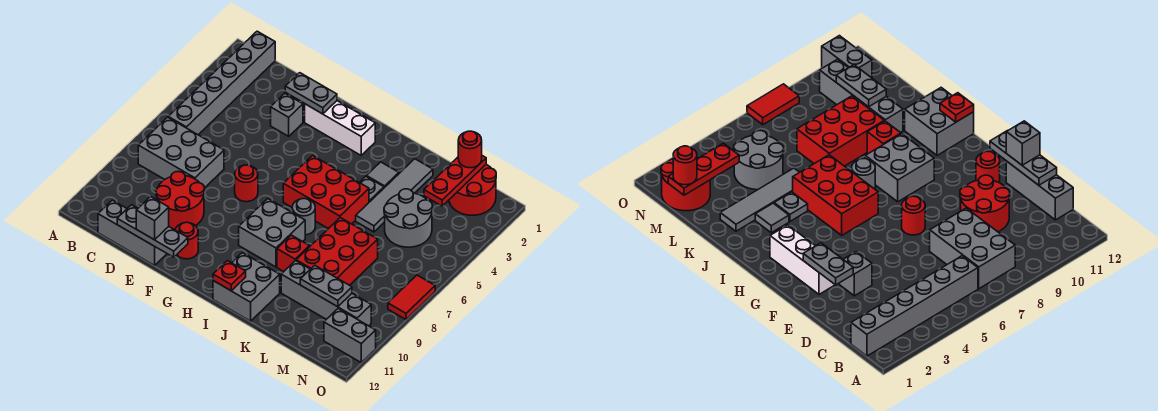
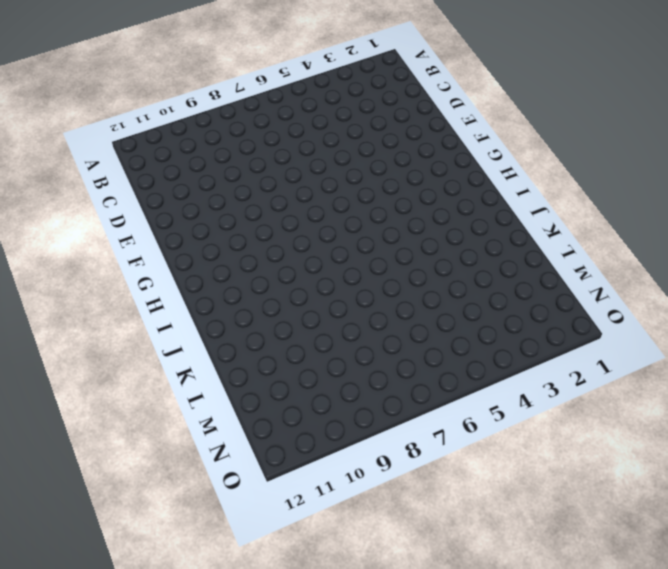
none -> grey 1x6 brick [168,31,275,135]
none -> grey 2x3 brick [138,117,224,188]
none -> grey 1x3 brick [98,200,167,265]

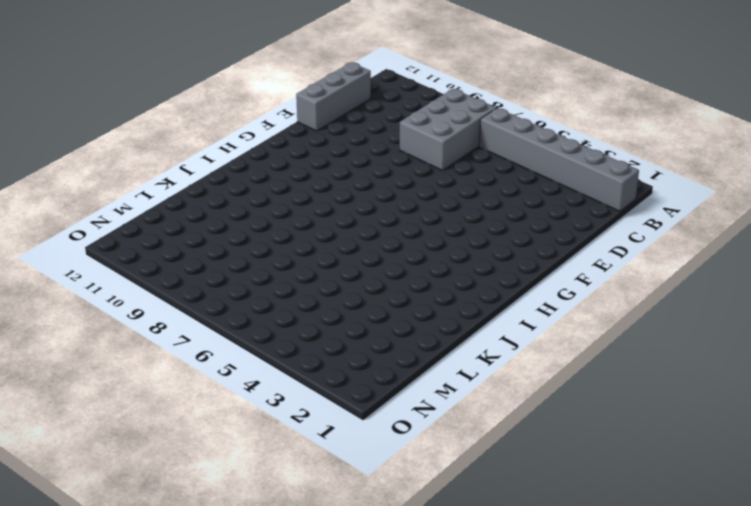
none -> red 2x2 round brick [156,171,205,229]
none -> grey 1x1 brick [271,93,303,136]
none -> white 1x3 brick [305,101,375,155]

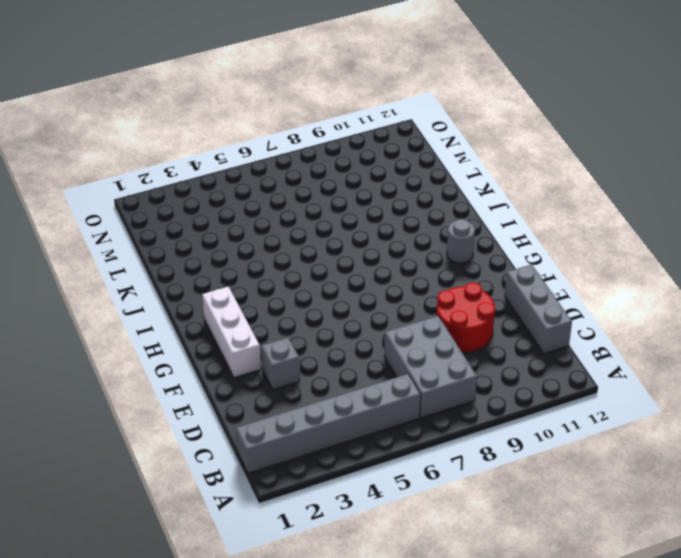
grey 1x1 round brick [447,219,475,263] -> grey 1x1 round brick moved to [292,199,315,235]
none -> red 1x1 round brick [235,165,258,202]
none -> red 1x1 round brick [175,222,198,259]
none -> red 2x3 brick [283,156,369,229]

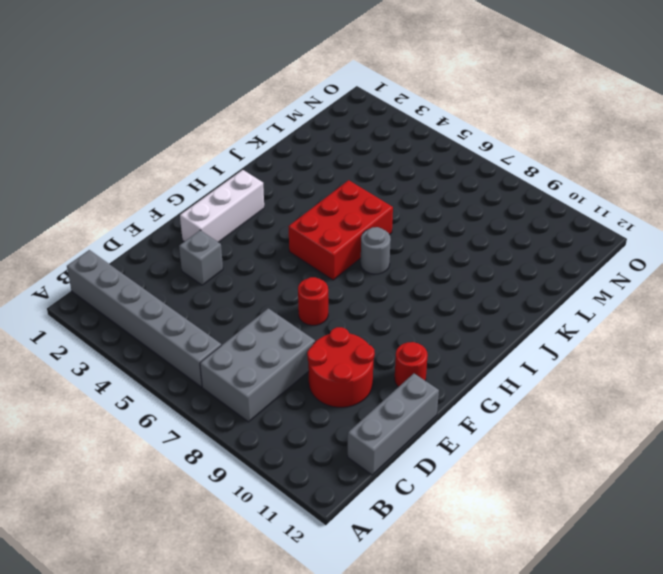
none -> grey 2x2 brick [239,199,305,267]
none -> grey 2x2 brick [213,253,280,321]
none -> grey 1x1 tile [366,162,399,188]

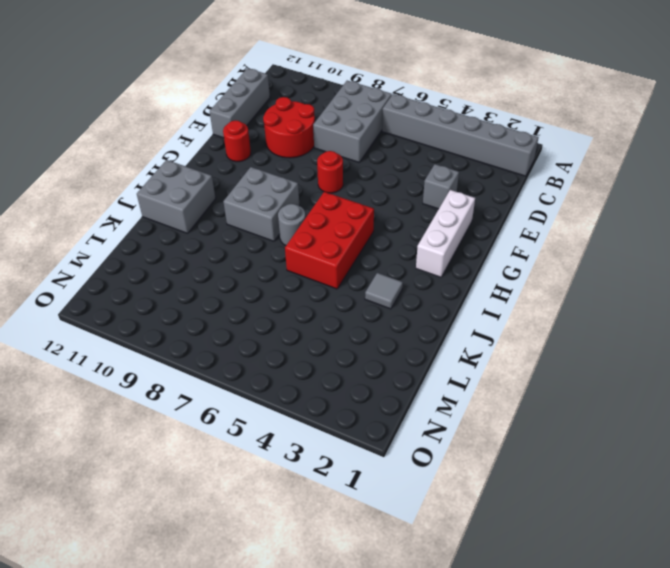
none -> grey 1x1 plate [359,176,384,202]
none -> red 1x1 brick [277,235,309,272]
none -> grey 1x4 tile [356,159,433,232]

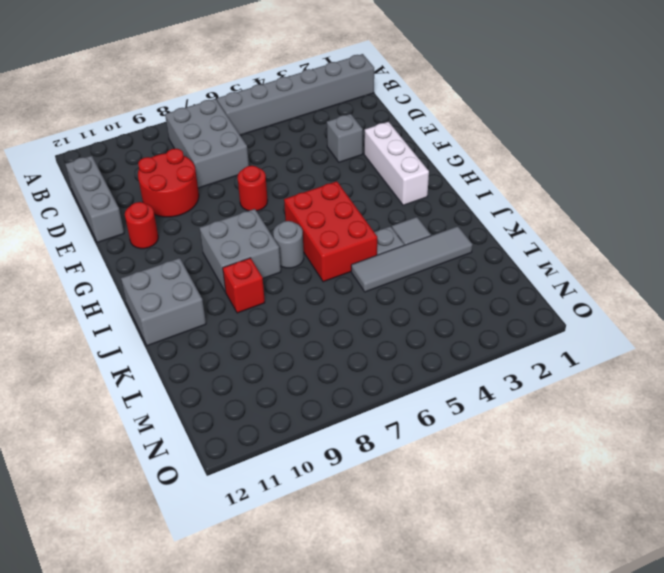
none -> red 2x3 brick [296,218,378,285]
none -> grey 1x4 brick [281,260,371,326]
none -> grey 2x2 round brick [384,189,433,247]

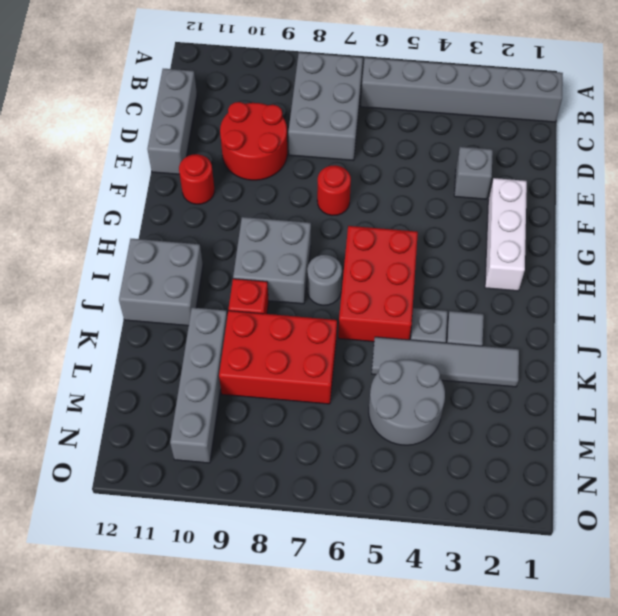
none -> red 2x2 round brick [449,164,496,215]
none -> grey 1x2 brick [324,308,376,362]
none -> red 1x2 tile [388,275,435,319]

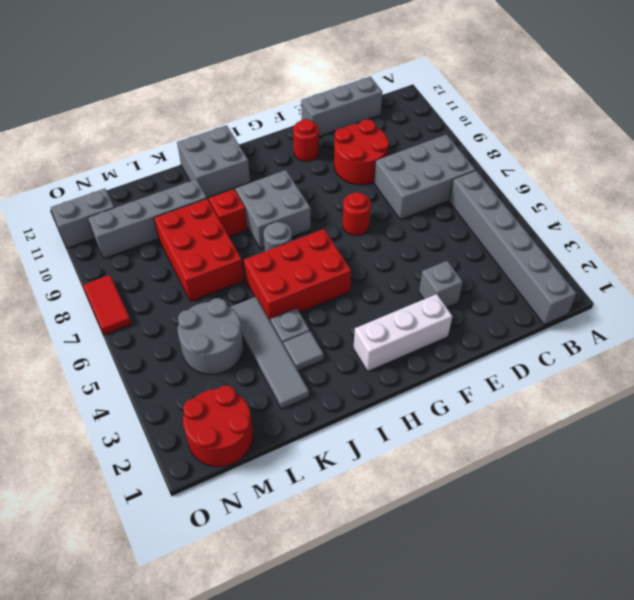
none -> grey 1x3 plate [117,205,188,257]
none -> grey 1x2 plate [285,73,337,114]
none -> red 1x1 plate [213,261,246,291]

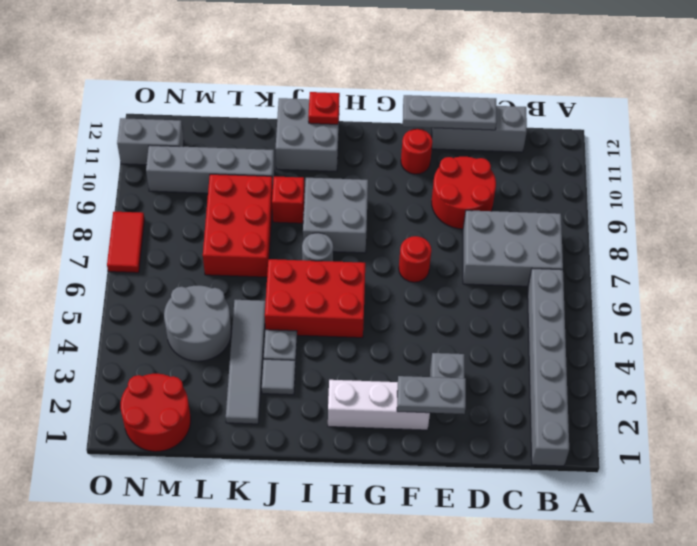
none -> grey 1x2 plate [300,265,352,307]
none -> red 1x3 plate [424,156,486,206]
none -> grey 1x1 brick [136,197,169,240]

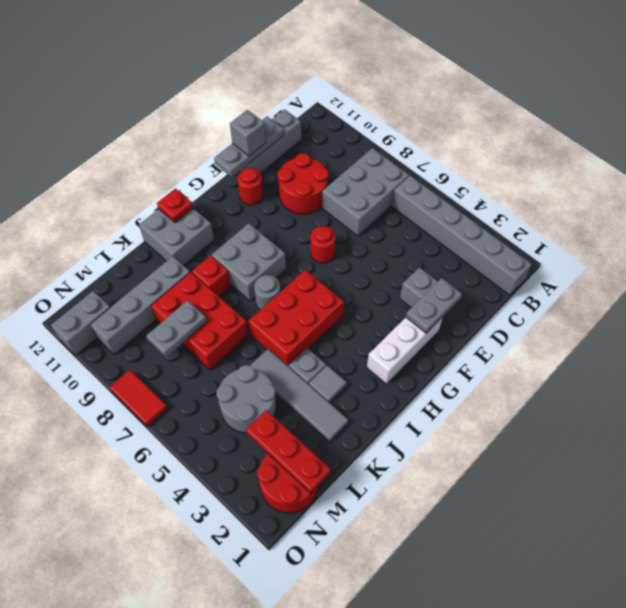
grey 1x2 plate [146,301,207,357] -> grey 1x2 plate moved to [300,265,352,307]
none -> red 1x1 round brick [458,131,482,168]

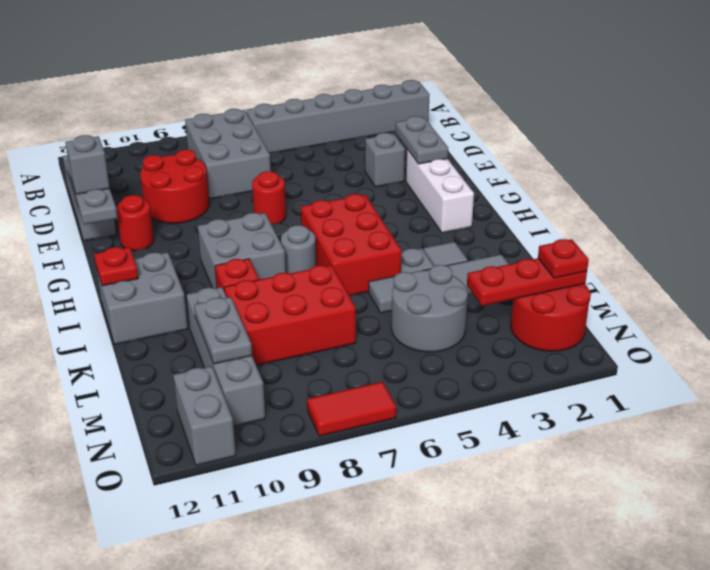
red 1x1 plate [538,239,589,278] -> red 1x1 round brick [458,131,482,168]

